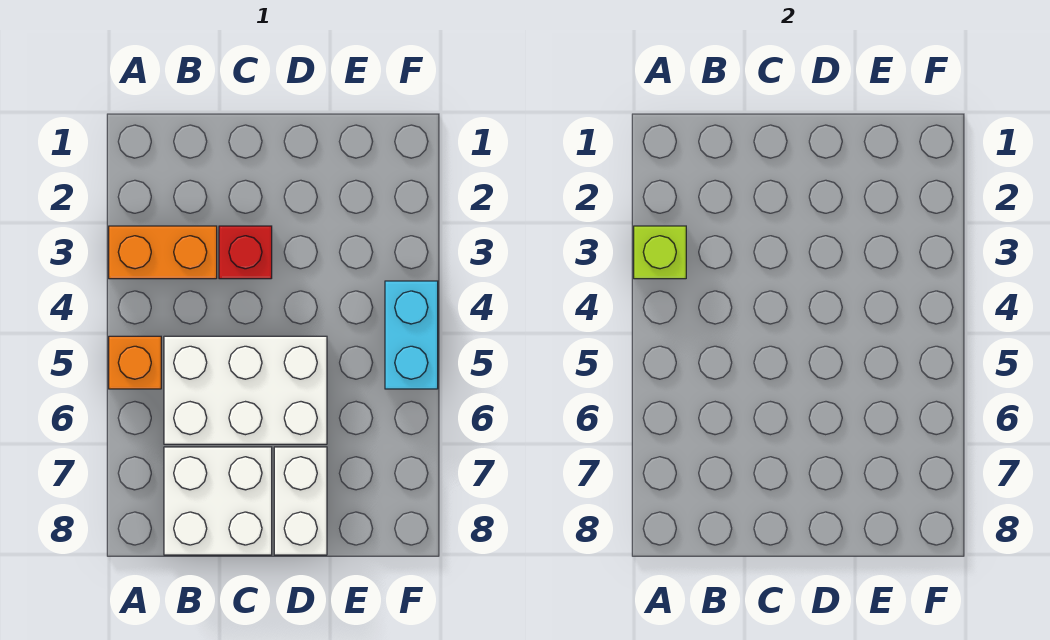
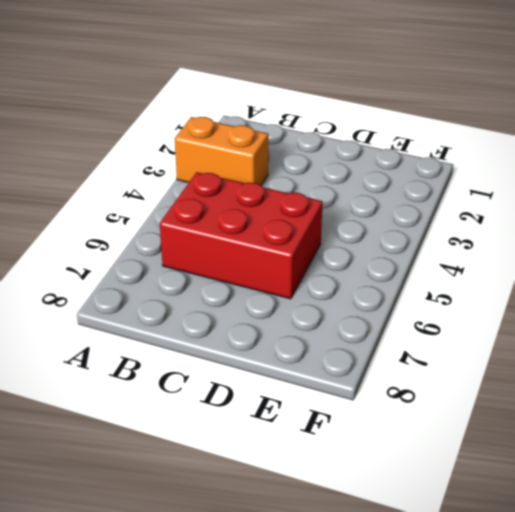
red 2x3 brick [160,172,323,299] -> white 2x3 brick [164,336,327,444]
none -> orange 1x1 brick [109,336,161,389]
none -> white 2x2 brick [164,447,272,555]

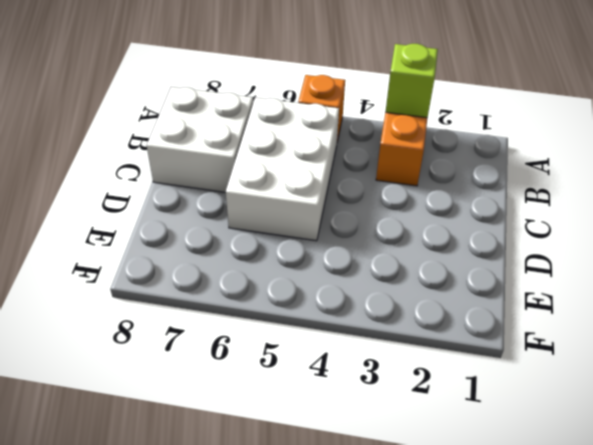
none -> red 1x1 brick [219,226,272,279]
none -> white 1x2 brick [274,447,327,555]

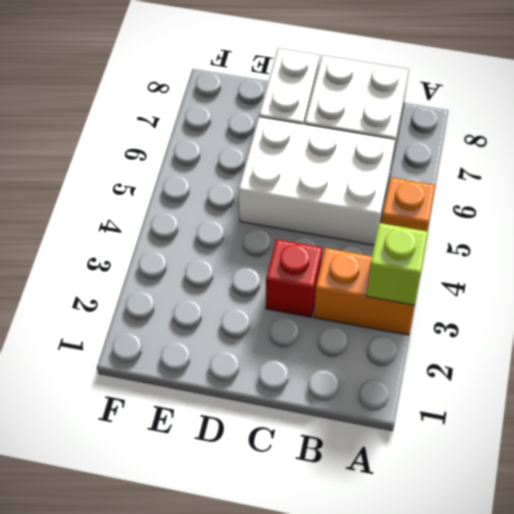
none -> cyan 1x2 brick [385,281,438,389]

